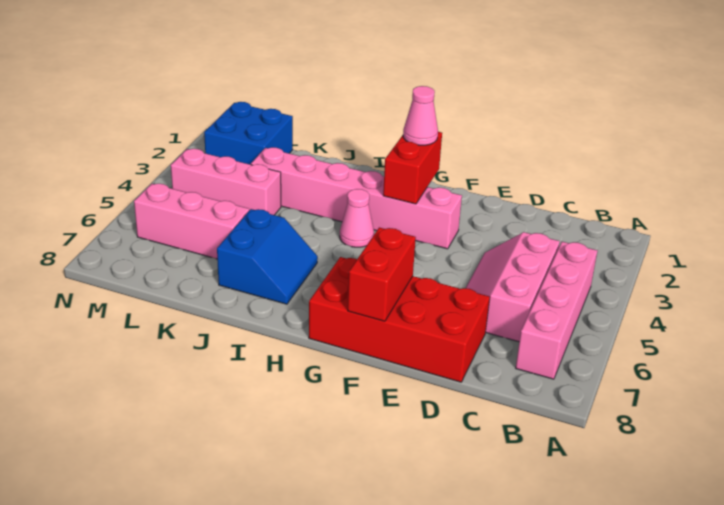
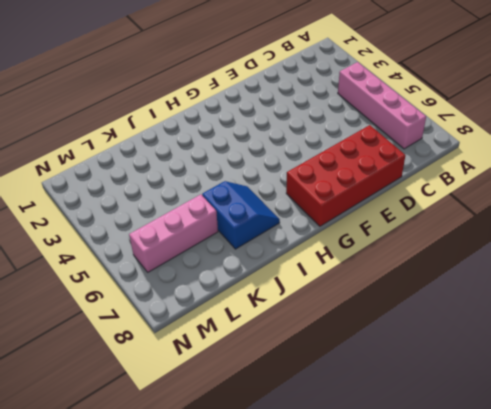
none -> pink 2x3 slope [466,232,560,342]
none -> pink 1x6 brick [251,147,462,249]
none -> pink 1x1 cone [340,189,374,247]

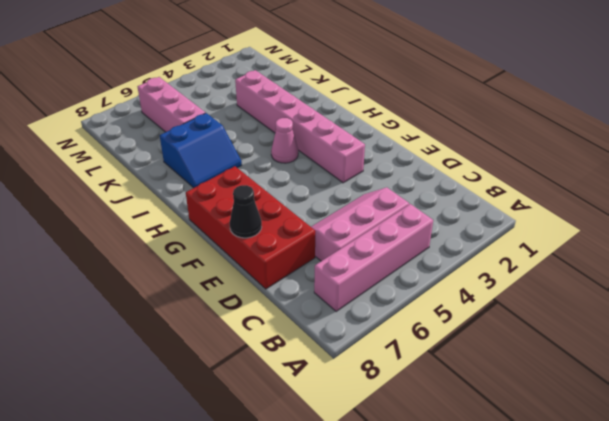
black 1x1 cone [230,185,262,238] -> none
none -> pink 1x3 brick [171,149,281,215]
none -> blue 2x2 brick [204,102,293,164]
none -> red 1x2 brick [348,227,416,321]

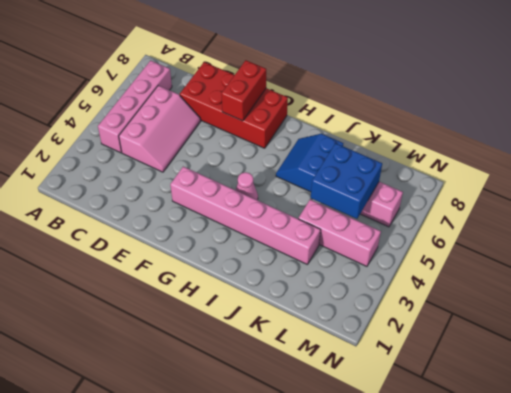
blue 2x2 brick [311,143,382,219] -> blue 2x2 brick moved to [204,102,293,164]
none -> red 1x2 brick [383,132,442,204]
none -> pink 1x1 cone [403,86,438,145]

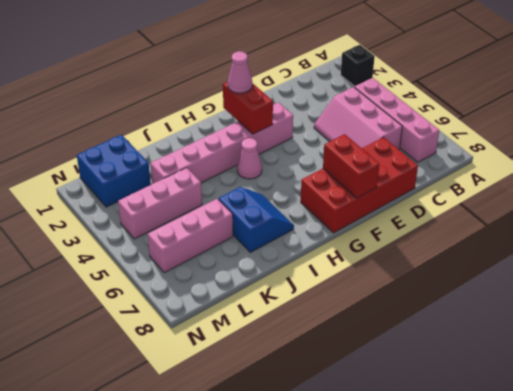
black 1x1 brick [341,45,375,86] -> none

